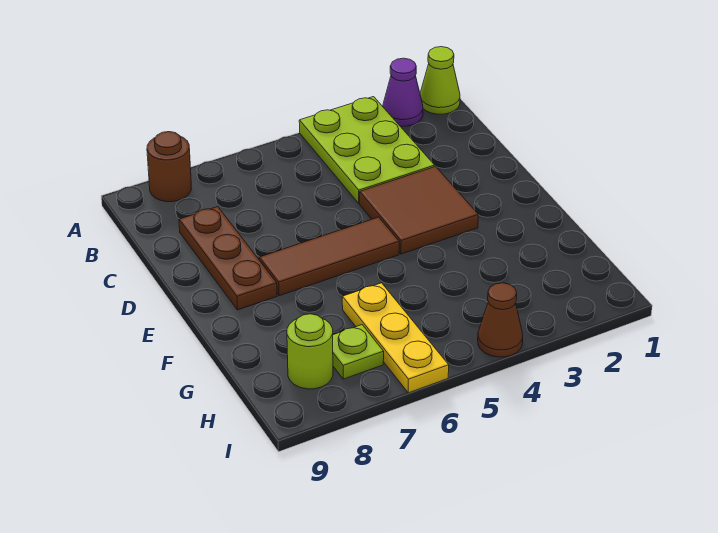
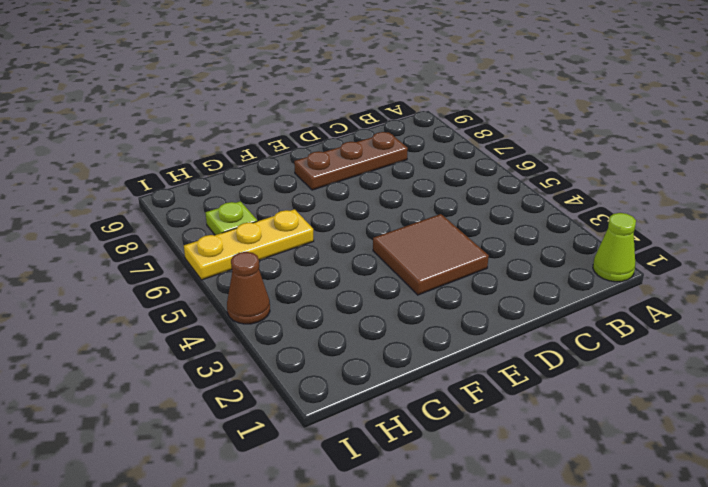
none -> purple 1x1 cone [383,58,423,126]
none -> lime 2x3 plate [299,97,435,203]

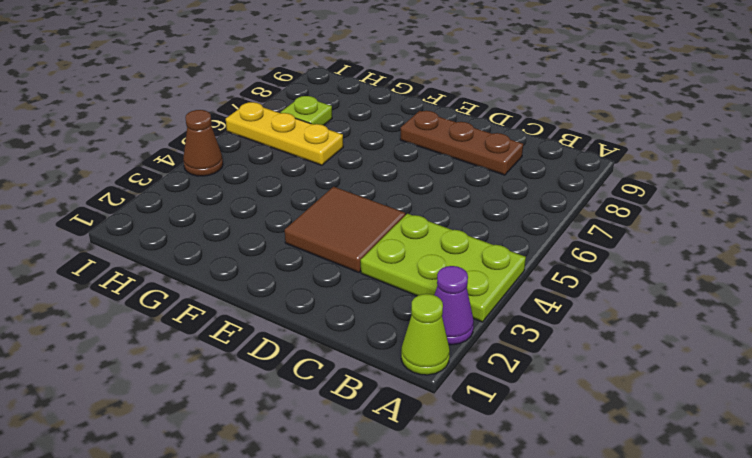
none -> brown 1x1 round brick [147,132,191,202]
none -> brown 1x3 tile [259,217,399,296]

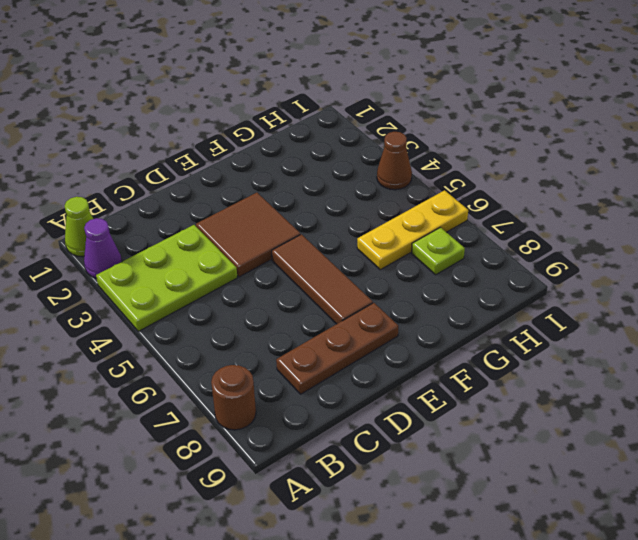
none -> lime 1x1 round brick [287,314,333,389]

